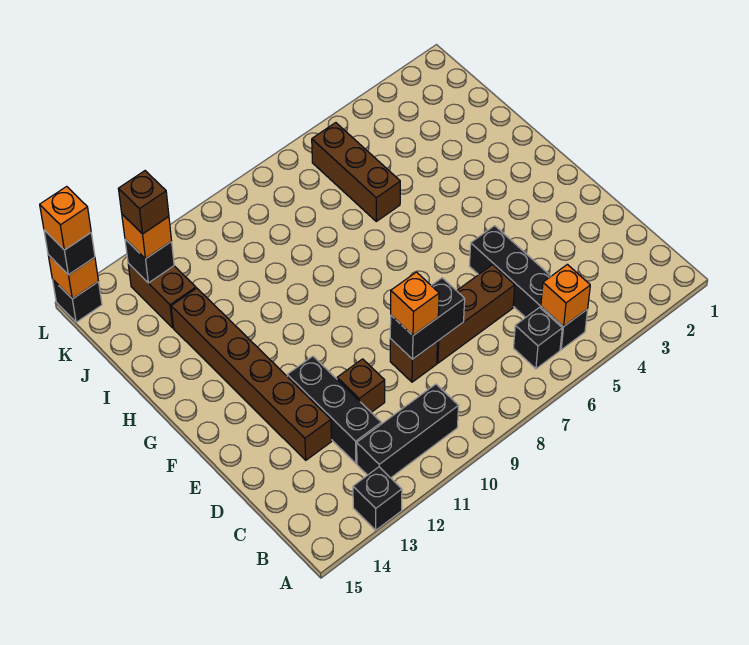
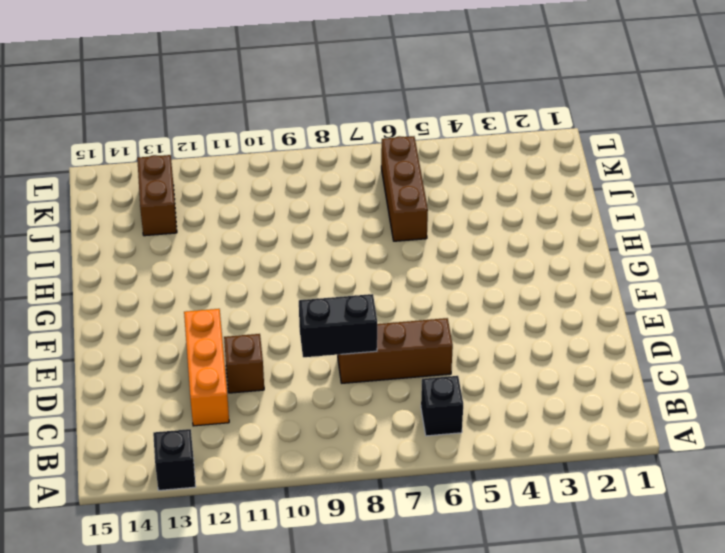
orange 1x3 brick [184,309,229,426] -> black 1x3 brick [287,356,381,463]
none -> black 1x4 brick [470,226,588,350]
none -> black 1x3 brick [357,384,458,478]
none -> brown 1x1 brick [390,339,437,382]

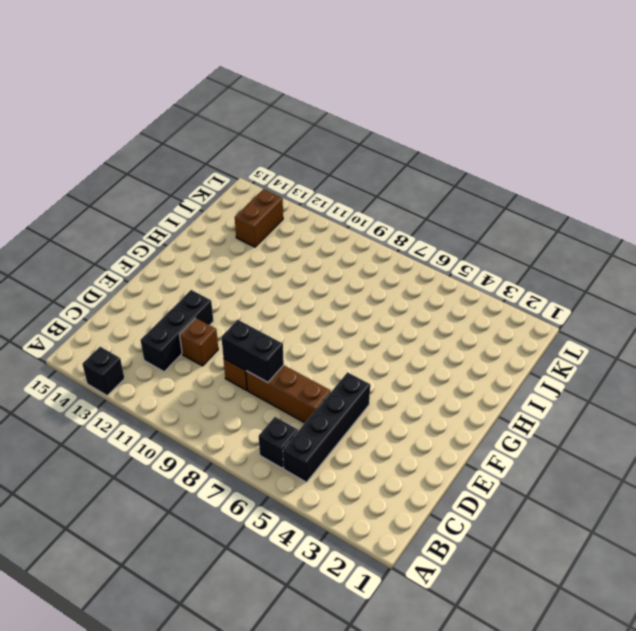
none -> black 1x3 brick [357,384,458,478]
none -> brown 1x6 brick [171,288,331,460]
none -> brown 1x3 brick [312,123,400,221]

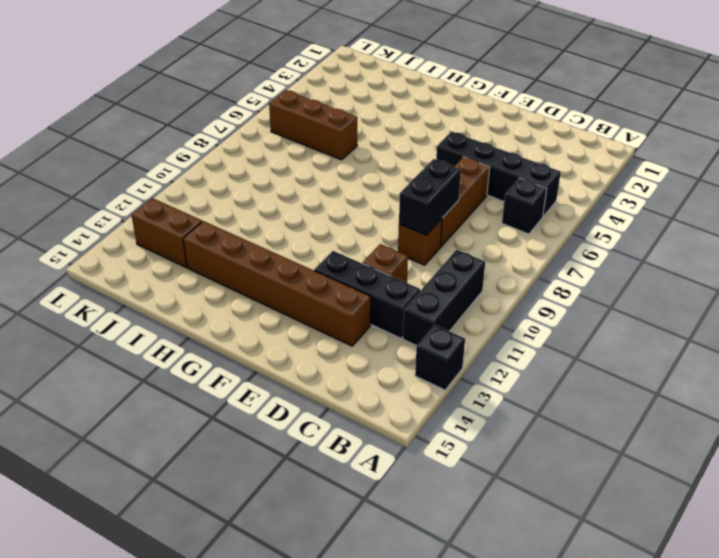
none -> black 1x1 brick [52,279,102,322]
none -> orange 1x1 brick [541,264,590,327]
none -> black 1x1 brick [125,239,174,283]

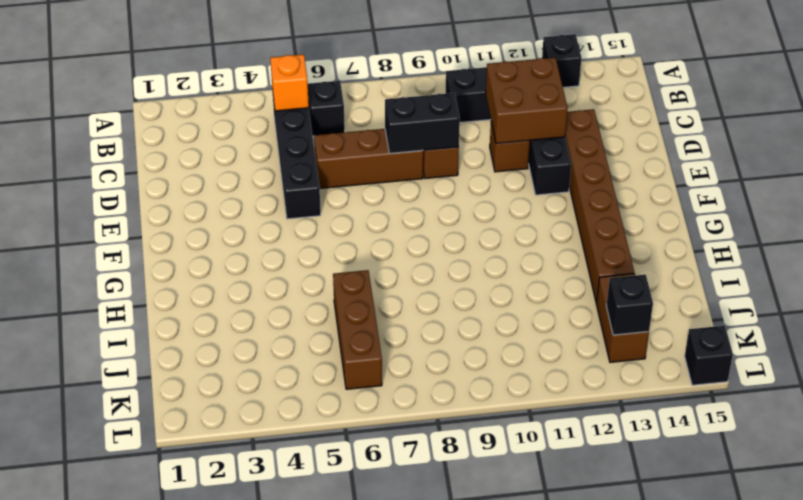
brown 2x2 brick [486,58,568,143] -> none
none -> orange 1x1 brick [48,255,98,299]
none -> orange 1x1 brick [391,272,439,335]
none -> orange 1x1 brick [122,214,172,259]

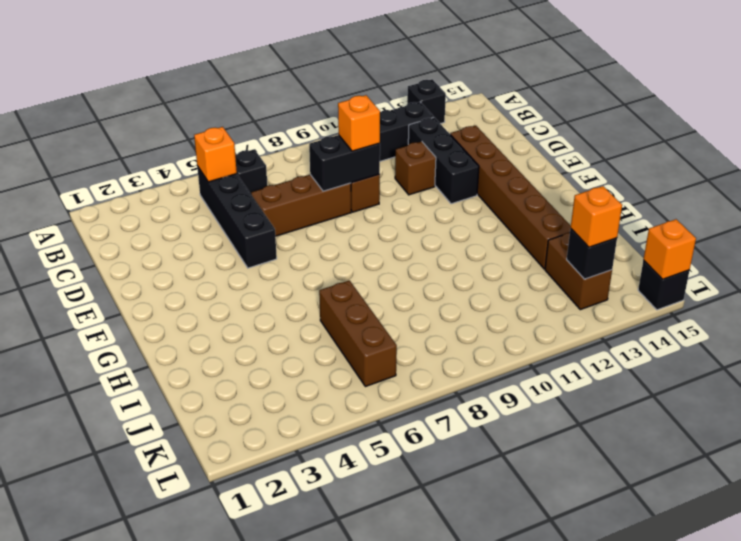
none -> black 1x1 brick [44,230,95,275]
none -> brown 1x1 brick [118,171,169,234]
none -> orange 1x1 brick [40,187,91,250]

